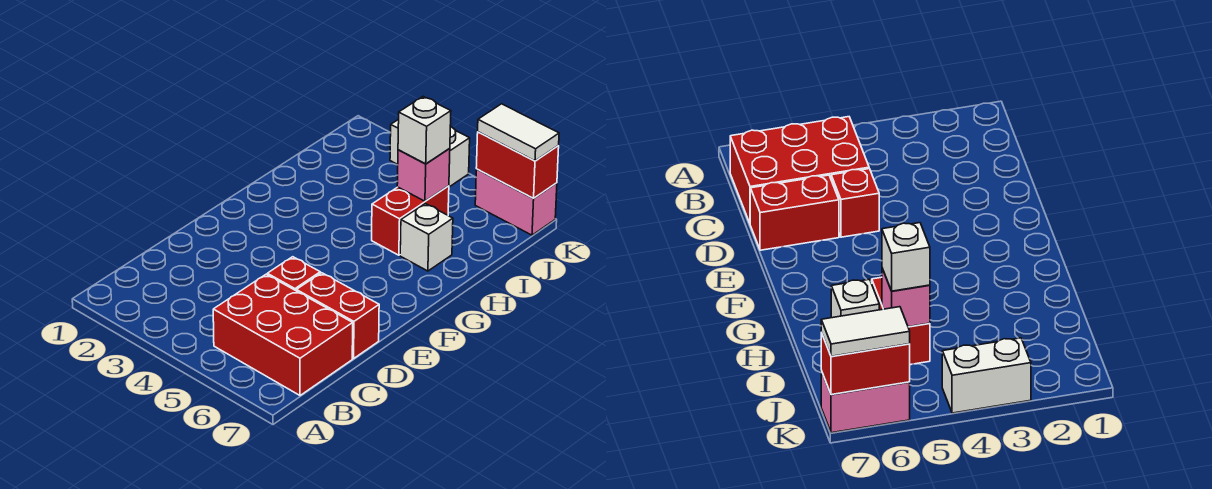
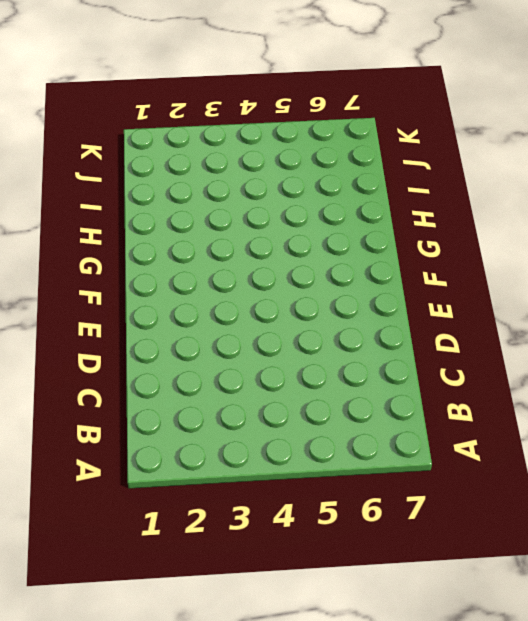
none -> red 2x3 brick [213,274,353,395]
none -> red 1x1 brick [267,257,320,291]

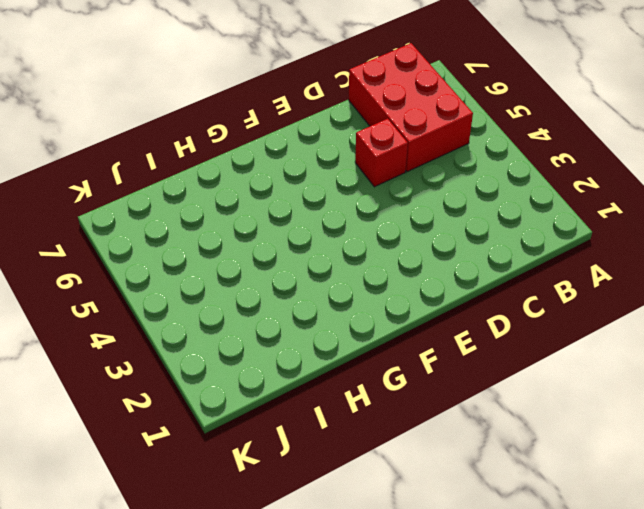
none -> red 1x2 brick [296,273,379,358]
none -> red 1x2 brick [372,186,449,255]

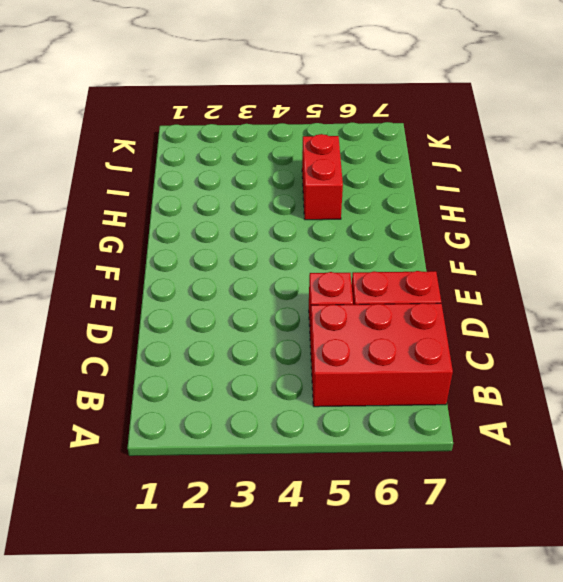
none -> white 1x1 brick [400,204,453,271]
none -> white 1x2 brick [390,119,470,187]

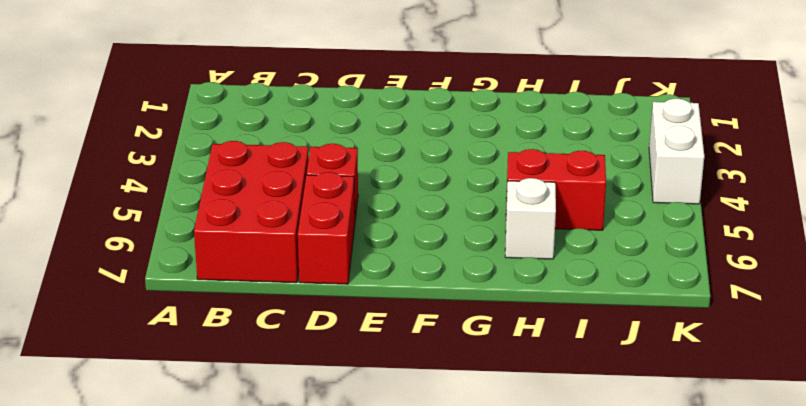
none -> pink 1x2 brick [475,169,557,235]
none -> pink 1x1 brick [397,148,450,201]

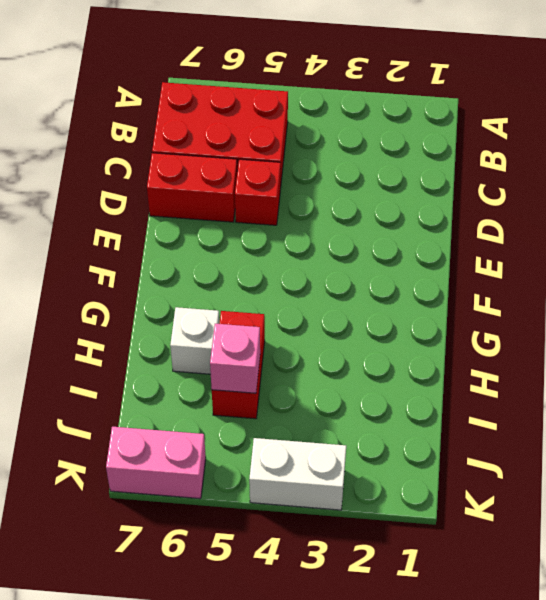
none -> red 1x2 brick [476,132,559,198]
none -> white 1x1 brick [398,97,451,164]

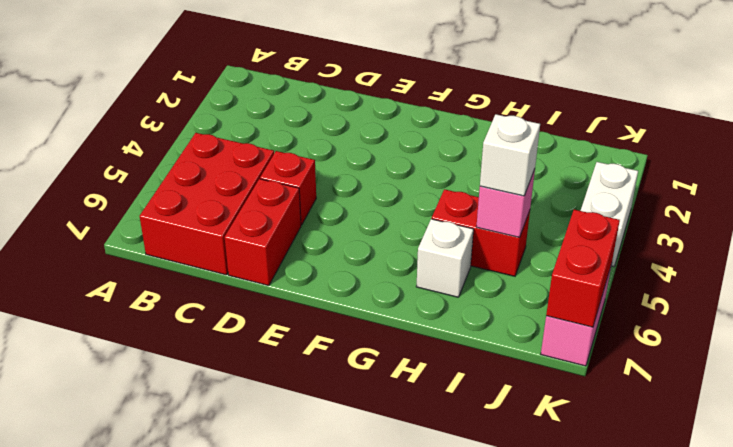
none -> white 1x2 tile [478,104,559,161]

